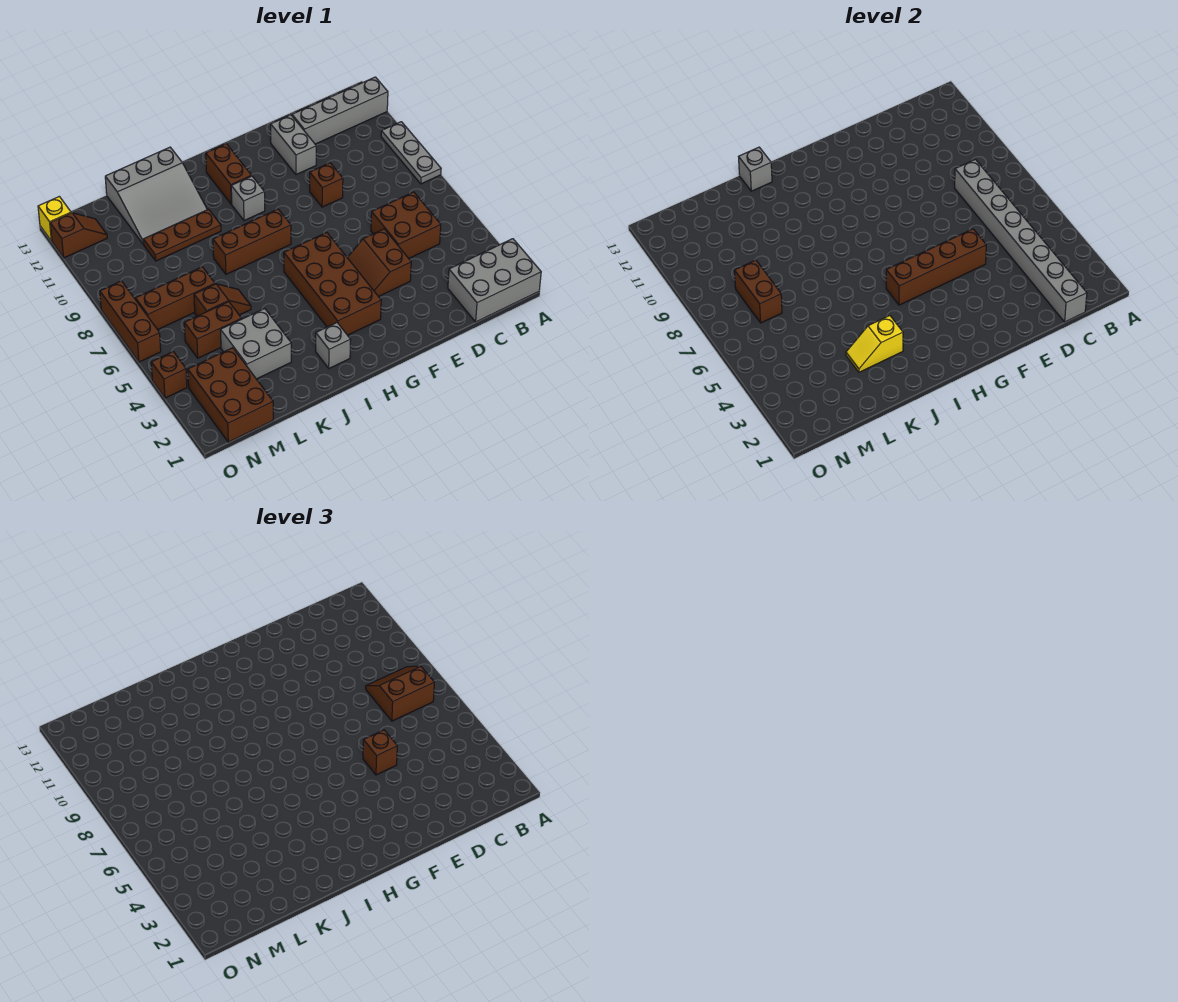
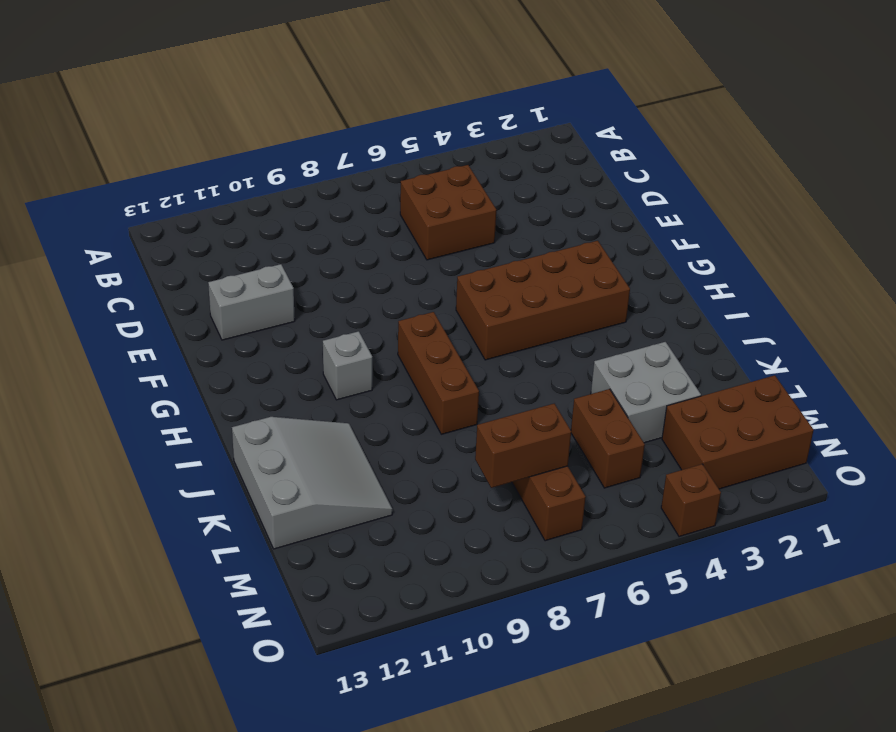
none -> grey 2x3 brick [448,239,541,322]
none -> grey 1x3 plate [381,122,441,184]
none -> grey 1x4 brick [292,77,388,144]
none -> brown 2x2 slope [347,229,411,297]

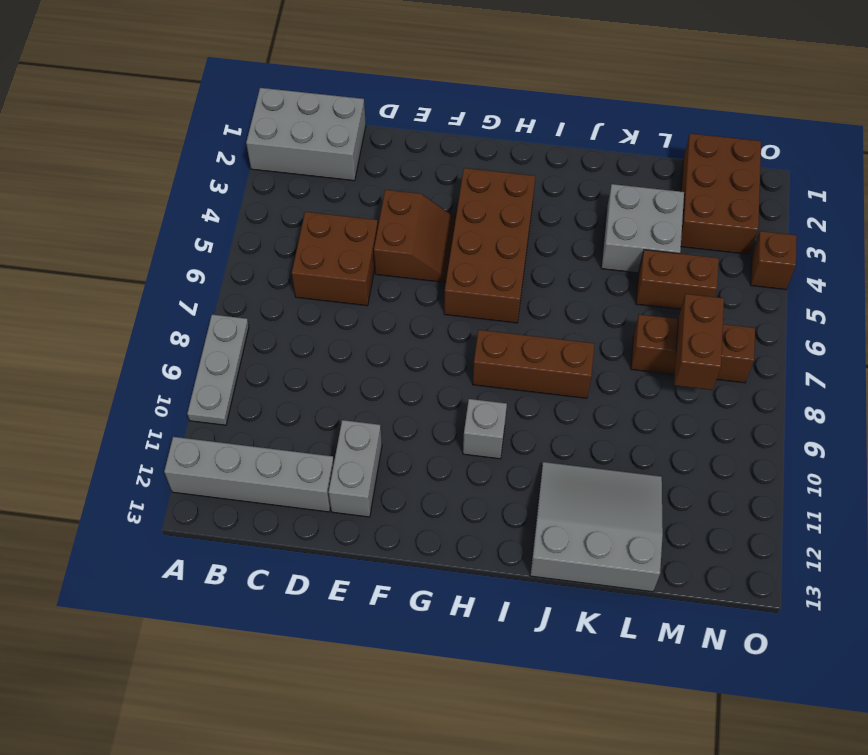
none -> brown 1x1 brick [310,163,343,207]
none -> brown 1x2 brick [206,144,252,204]
none -> grey 1x1 brick [316,323,351,368]
none -> brown 1x3 plate [143,209,221,261]

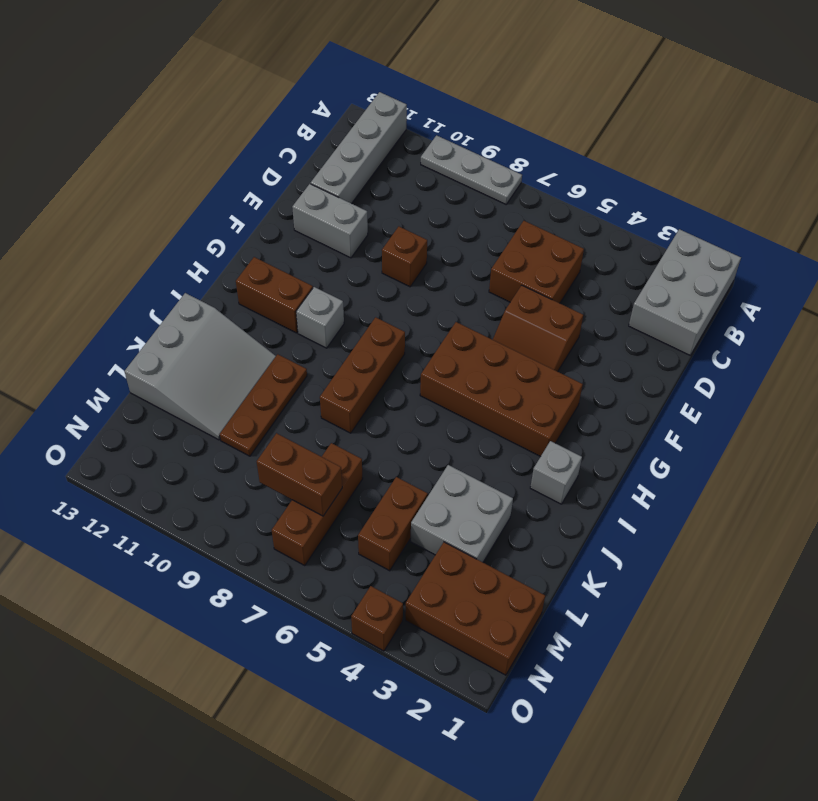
none -> brown 1x2 slope [194,284,251,316]
none -> brown 1x2 slope [50,213,107,258]
none -> brown 1x3 brick [100,281,161,362]
none -> yellow 1x1 brick [38,196,71,241]

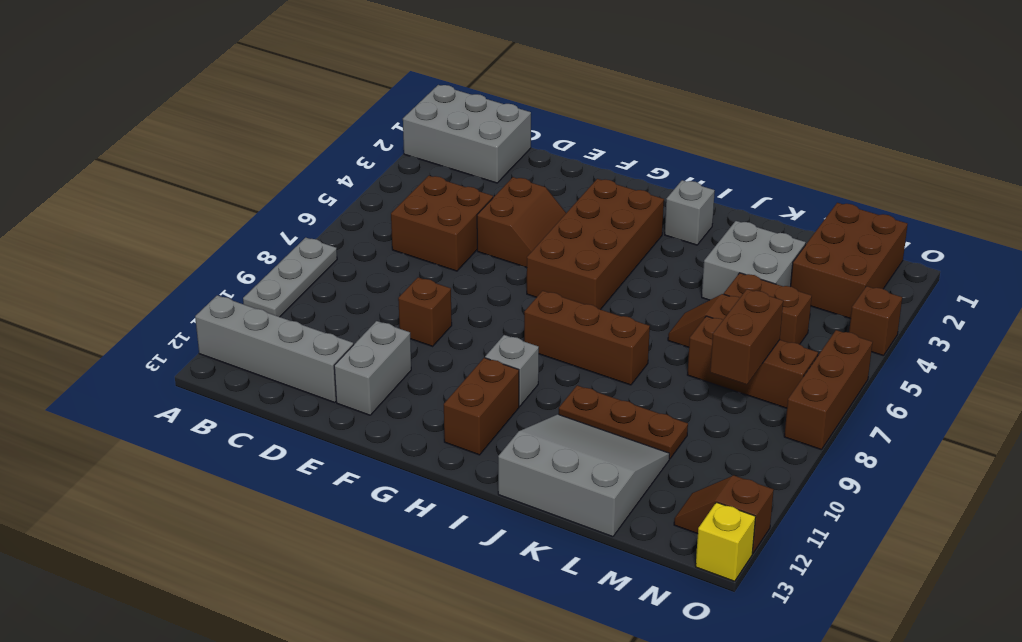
none -> grey 1x8 brick [955,159,1087,322]
none -> brown 1x4 brick [886,229,986,305]
none -> yellow 1x2 slope [846,316,903,372]
none -> grey 1x1 brick [739,147,772,191]

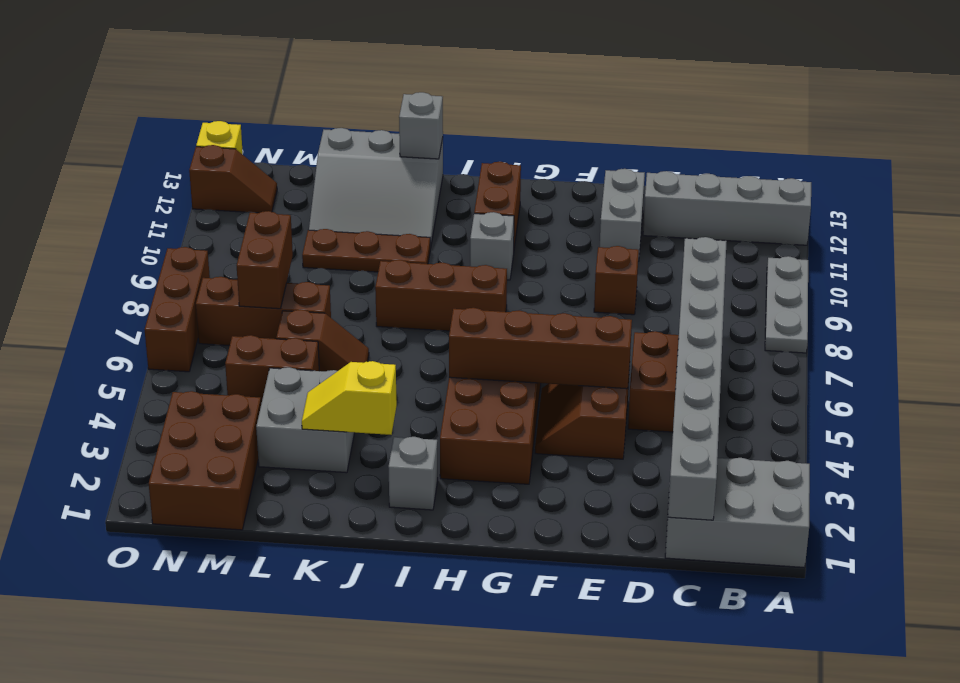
none -> brown 1x1 brick [151,352,187,398]
none -> brown 2x2 slope [366,666,434,721]
none -> brown 1x1 brick [363,730,397,775]

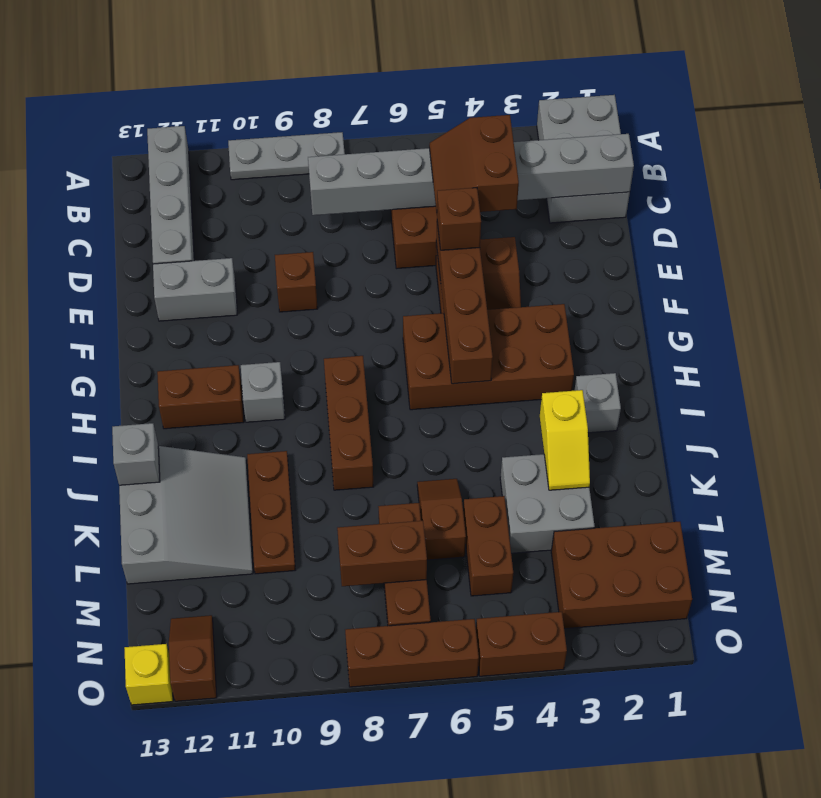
brown 2x2 slope [429,115,519,213] -> brown 2x2 slope moved to [366,666,434,721]
brown 1x2 brick [476,612,567,676] -> brown 1x1 brick [151,352,187,398]

